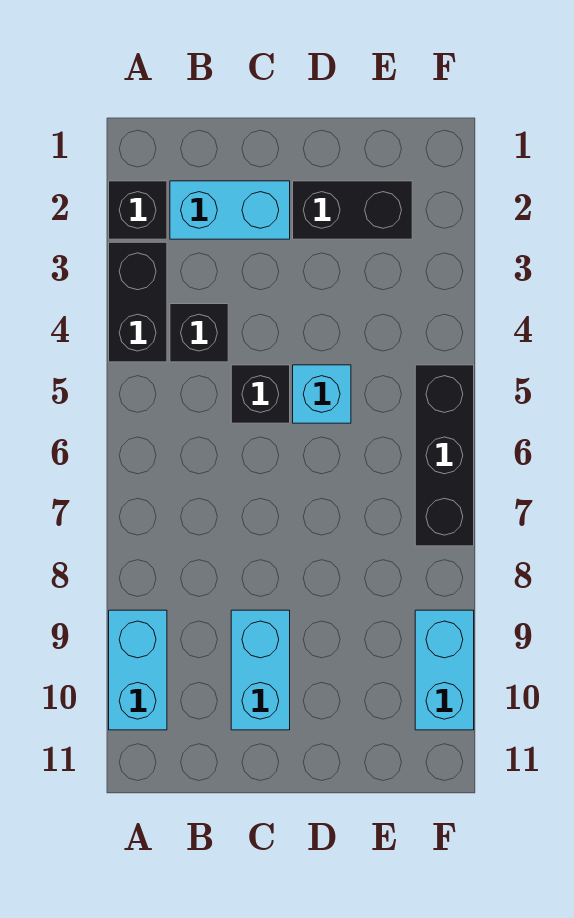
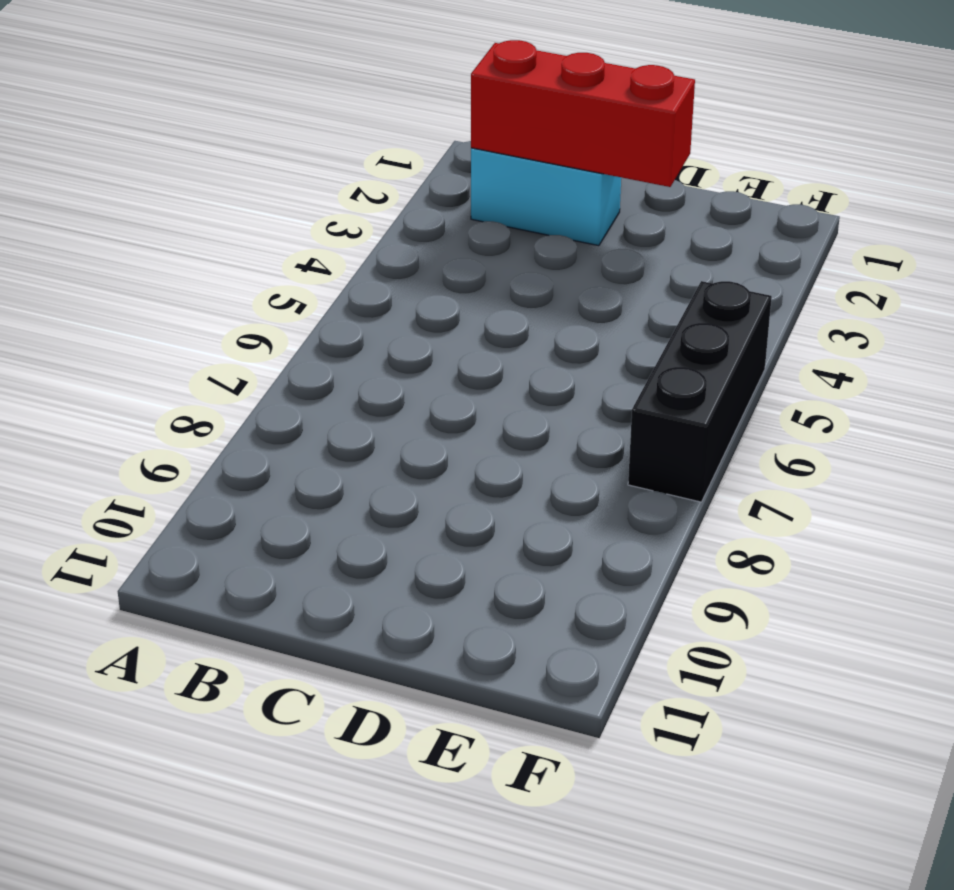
red 1x3 brick [471,40,695,187] -> none
none -> black 1x1 brick [109,181,167,239]
none -> black 1x2 brick [109,242,167,362]

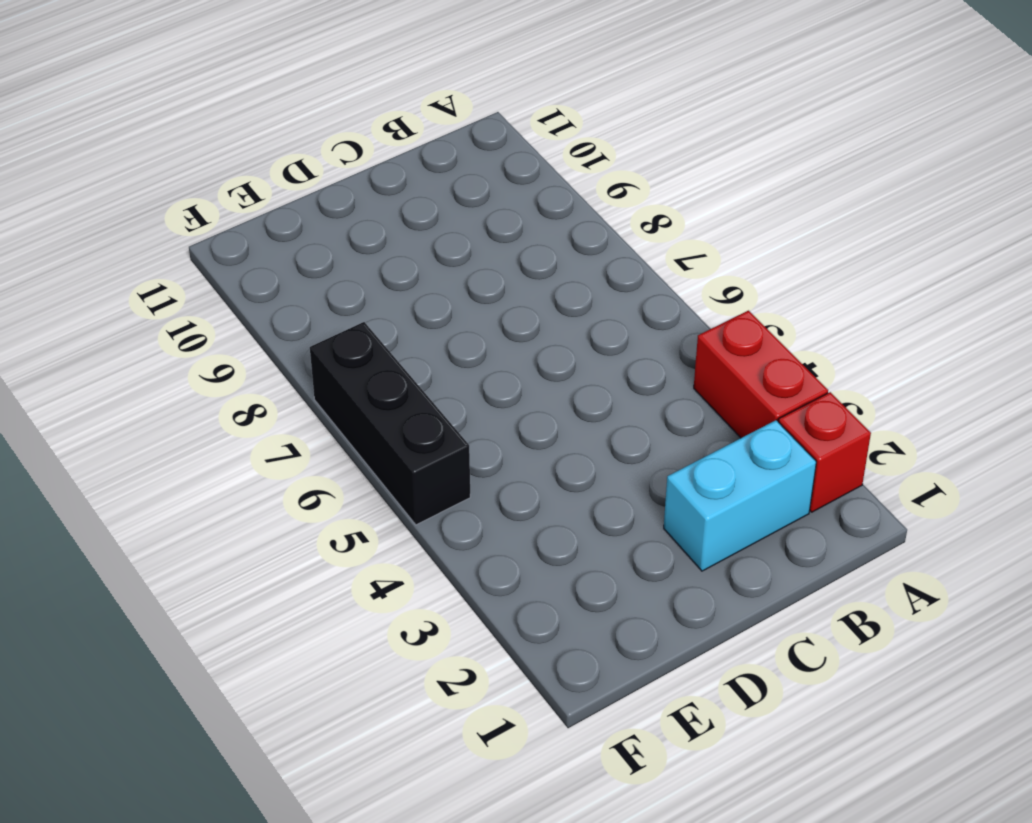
red 1x1 brick [778,392,871,512] -> black 1x1 brick [109,181,167,239]
red 1x2 brick [694,311,828,438] -> black 1x2 brick [109,242,167,362]
none -> cyan 1x2 brick [109,610,167,730]
none -> black 1x1 brick [170,304,228,362]

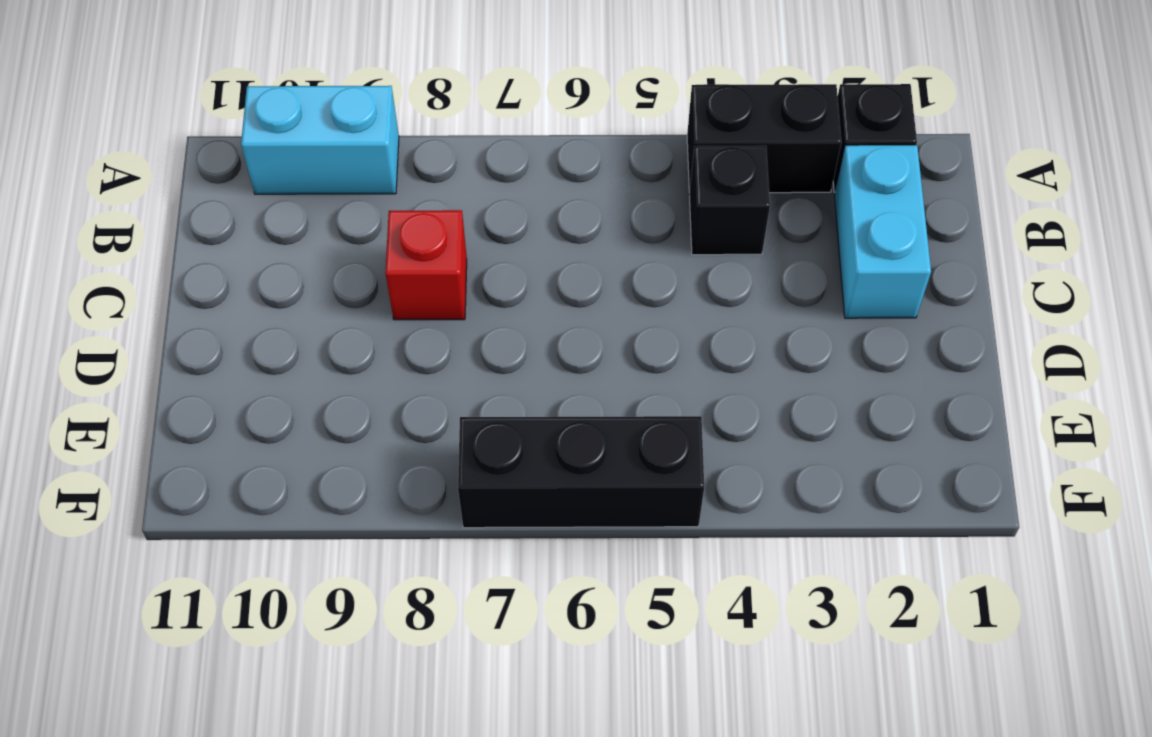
red 1x1 brick [385,210,467,320] -> none
none -> black 1x1 brick [231,365,290,423]
none -> cyan 1x2 brick [231,610,290,730]

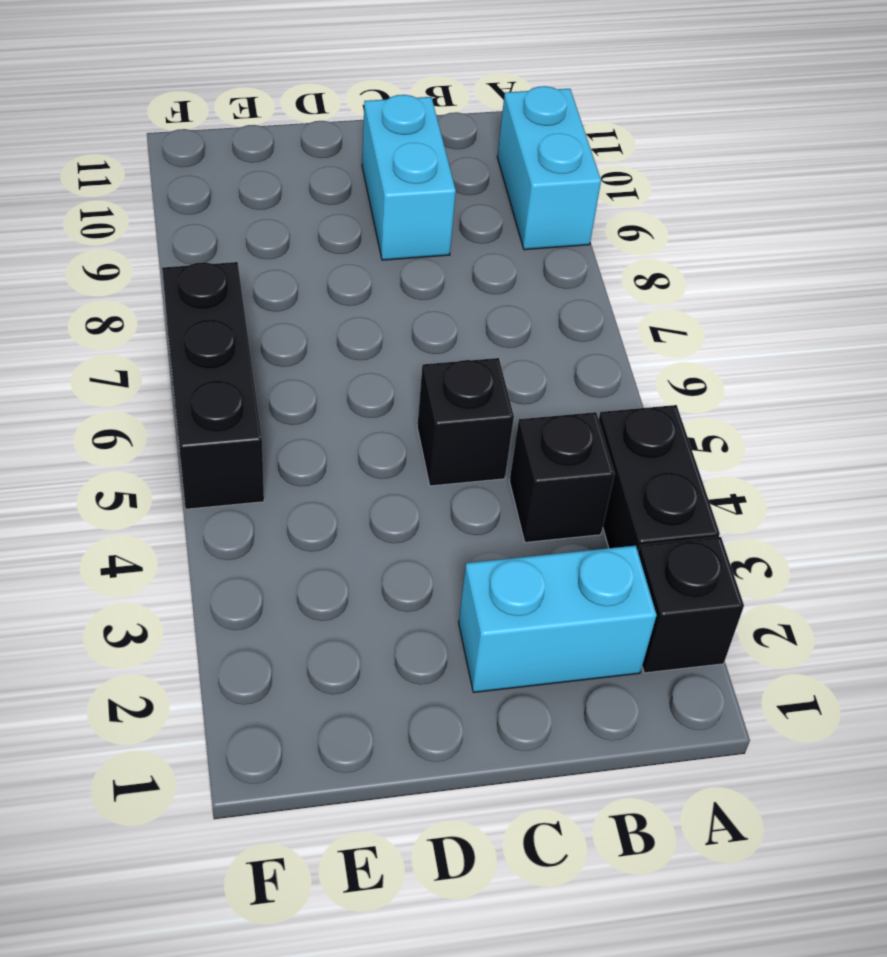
none -> black 1x2 brick [293,181,412,239]
none -> cyan 1x1 brick [293,365,351,423]

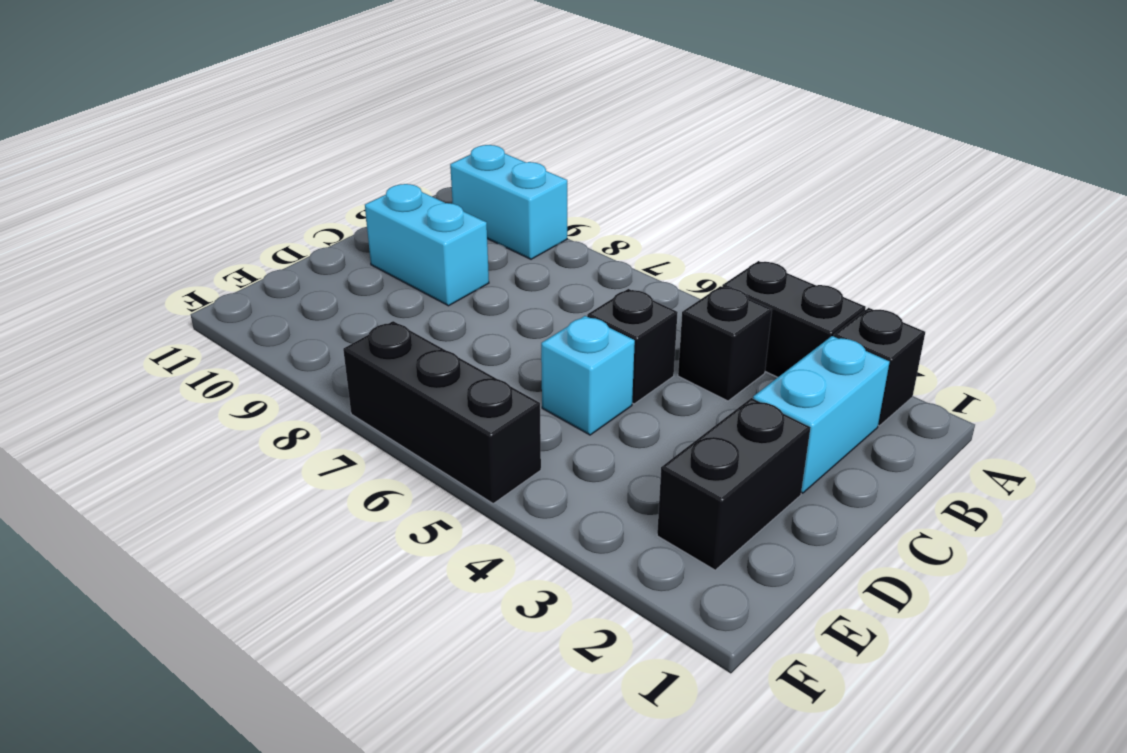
none -> cyan 1x2 brick [415,610,474,730]

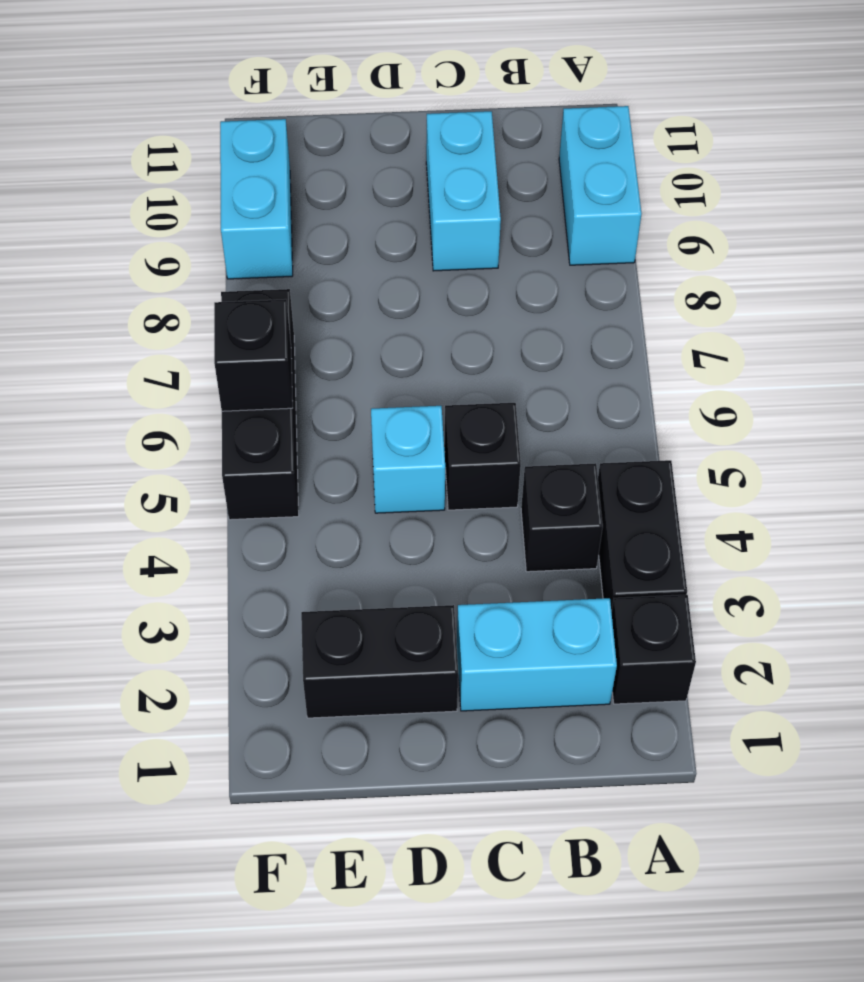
black 1x1 brick [214,299,293,411] -> none

